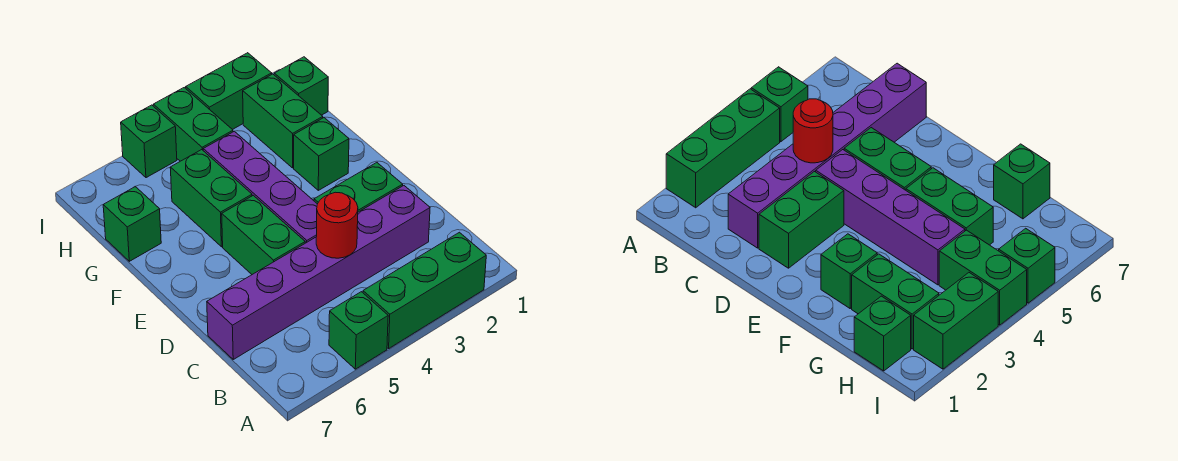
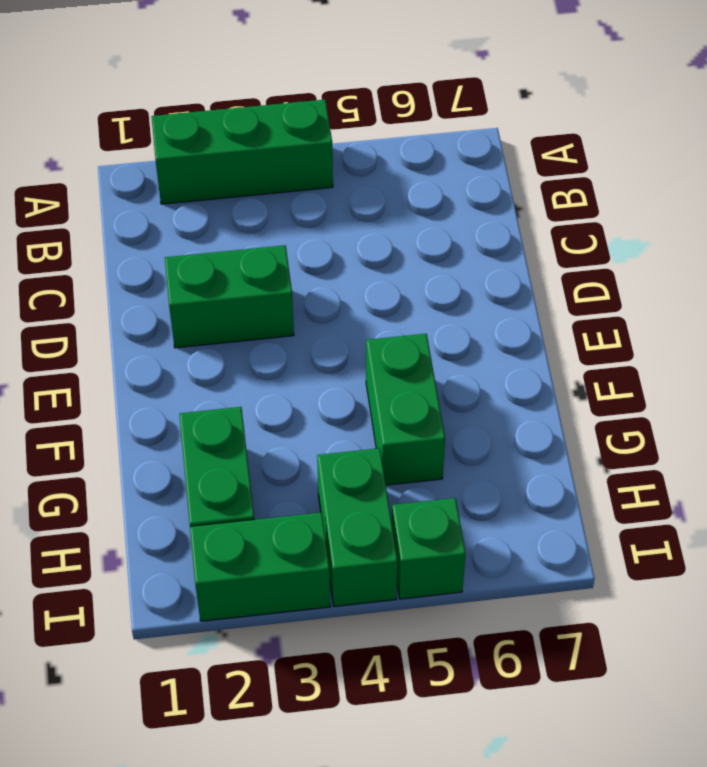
none -> green 1x1 brick [329,292,388,369]
none -> purple 1x6 brick [207,186,430,359]
none -> purple 1x4 brick [203,131,317,243]

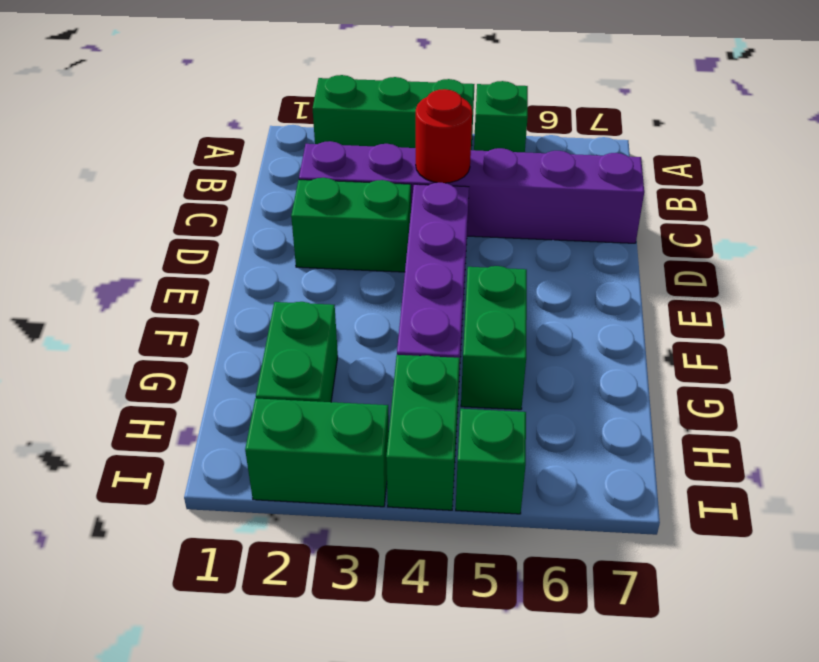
none -> green 1x2 brick [222,195,305,274]
none -> green 1x1 brick [294,118,349,190]
none -> green 1x1 brick [103,187,161,261]

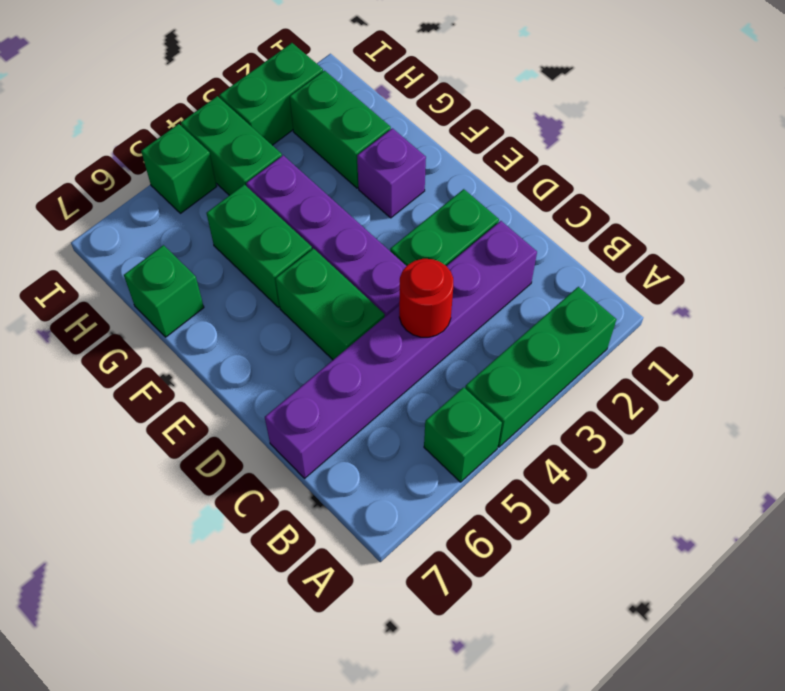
purple 1x1 brick [357,128,426,218] -> green 1x1 brick [294,118,349,190]
none -> green 1x1 brick [274,57,328,115]

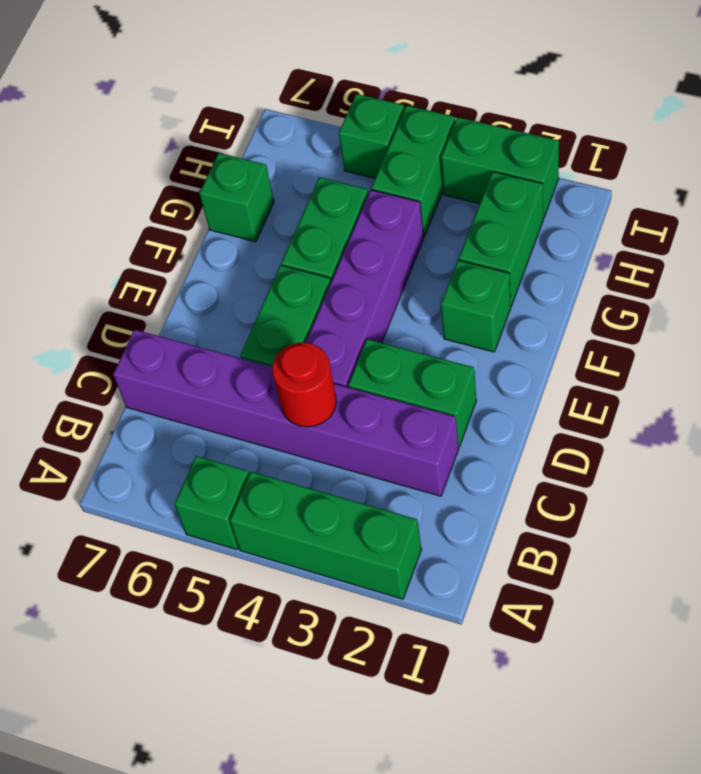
none -> green 1x1 brick [274,57,328,115]

